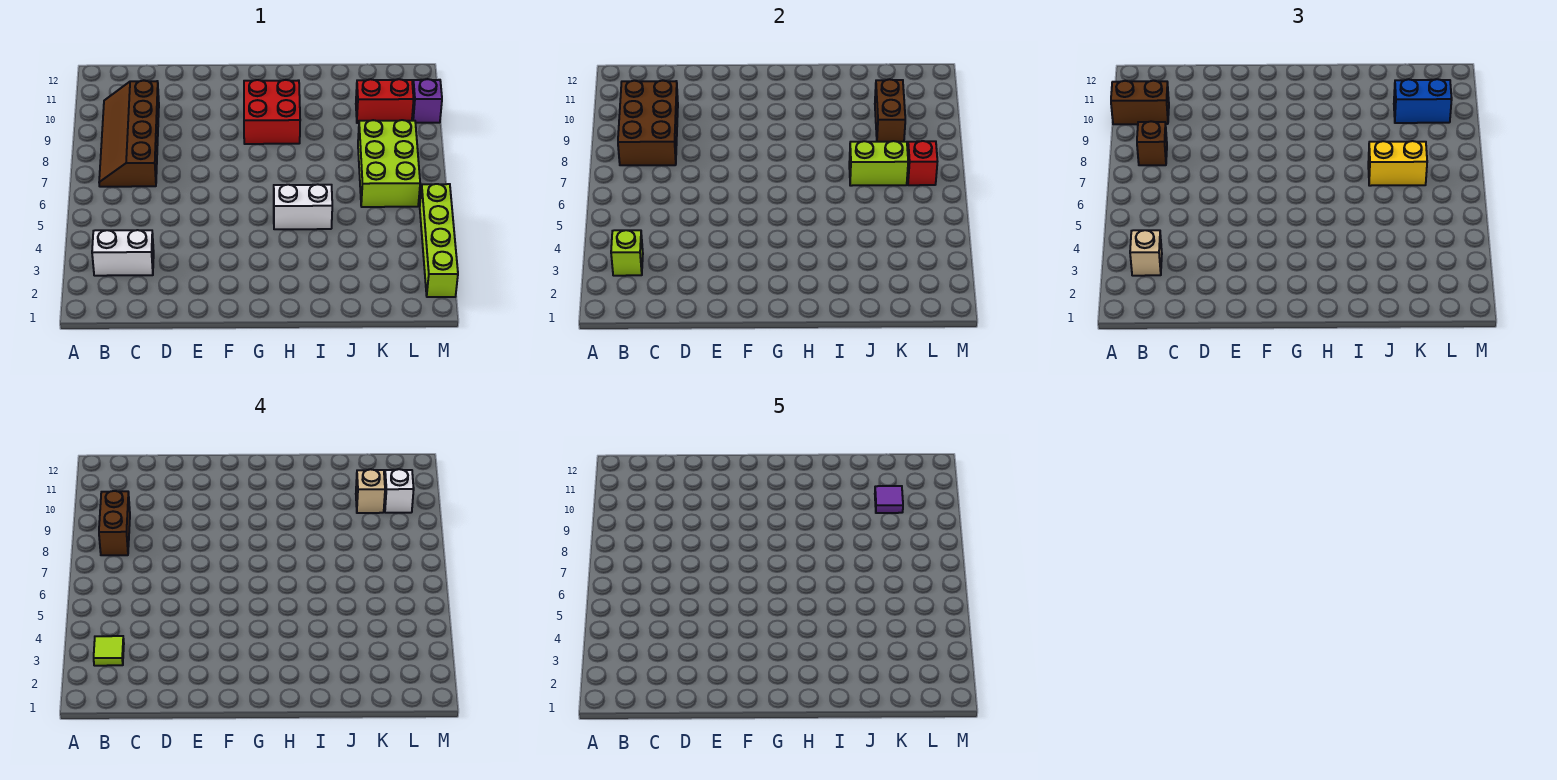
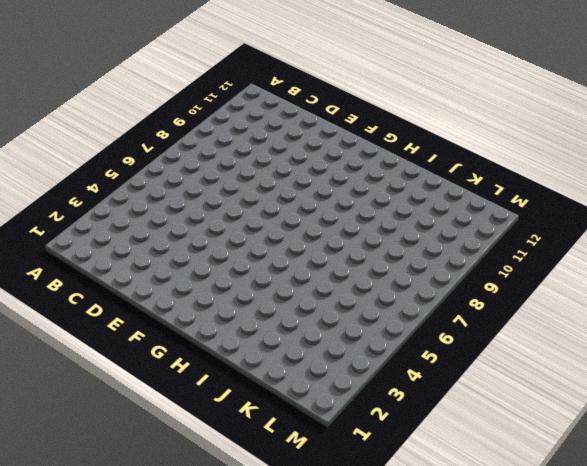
none -> white 1x2 brick [92,230,154,276]
none -> brown 2x4 slope [99,81,159,187]
none -> red 2x2 brick [244,80,300,144]

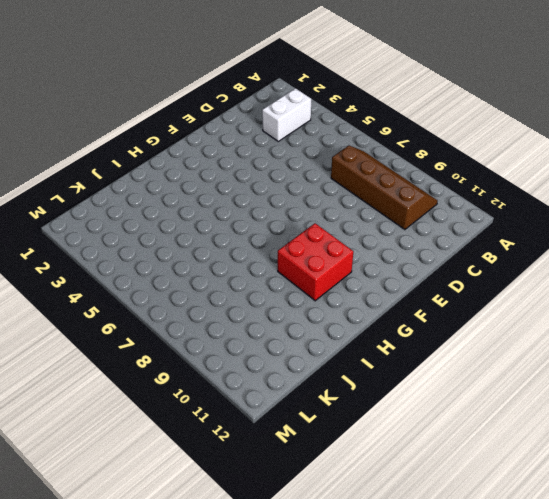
none -> white 1x2 brick [274,184,332,229]
none -> lime 2x3 brick [358,120,420,207]
none -> red 1x2 brick [356,79,414,123]

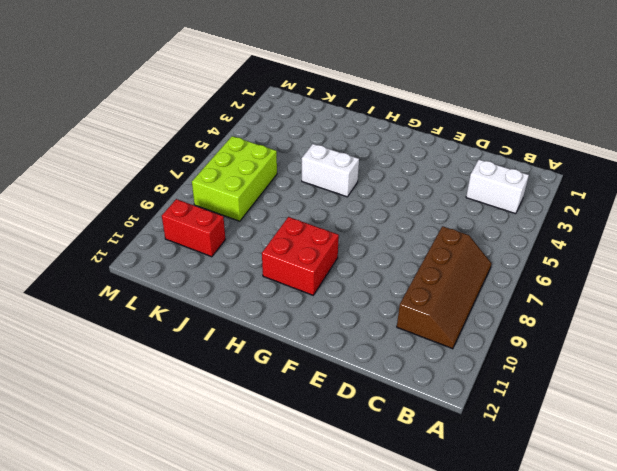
none -> lime 1x4 brick [420,184,458,297]
none -> purple 1x1 brick [412,79,442,123]
none -> lime 1x1 brick [611,230,643,276]

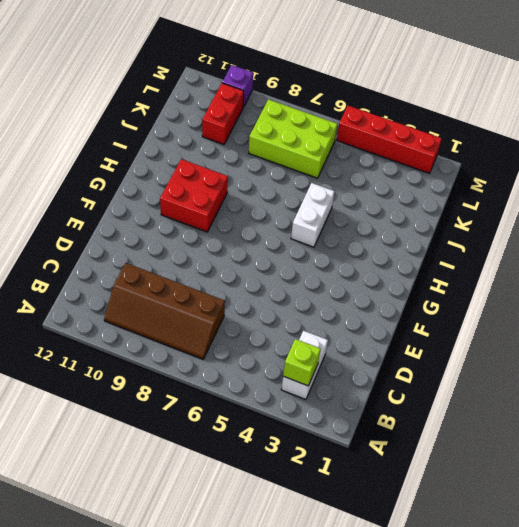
red 1x4 brick [337,106,442,173] -> lime 1x4 brick [420,184,458,297]
none -> brown 2x3 brick [618,81,678,165]
none -> lime 1x2 brick [849,141,908,186]
none -> brown 1x2 brick [875,79,905,142]

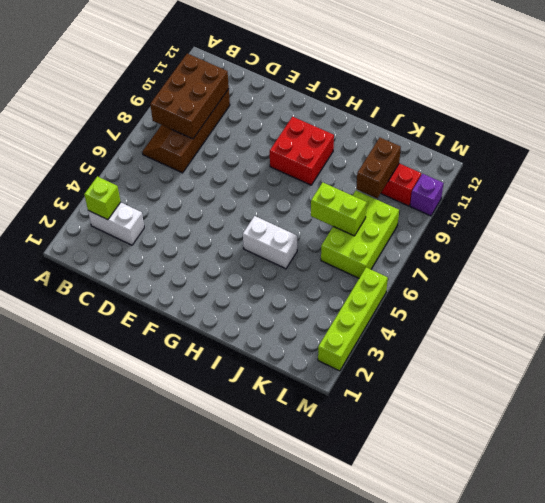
none -> red 1x1 brick [907,141,937,185]
none -> brown 1x2 brick [1111,81,1169,124]
none -> tan 1x1 brick [1130,230,1162,276]

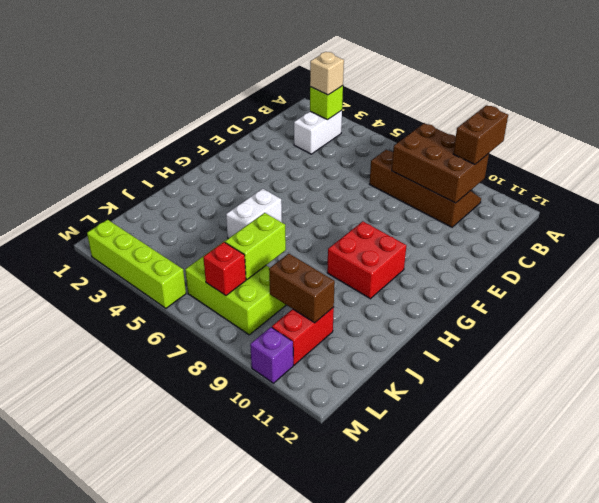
none -> brown 1x1 brick [1137,121,1167,165]
none -> yellow 1x2 brick [1368,141,1427,186]
none -> blue 1x2 brick [1394,79,1452,123]

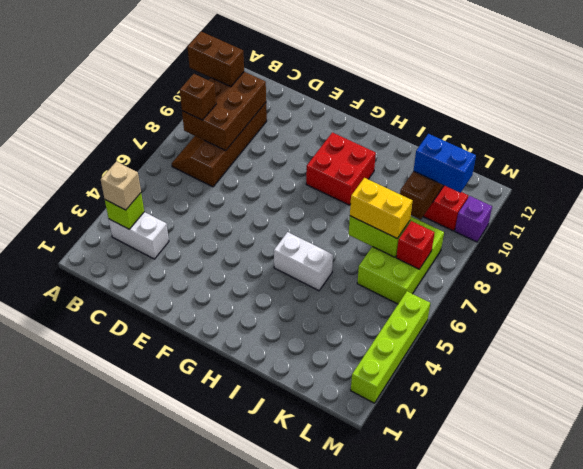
none -> lime 1x1 tile [94,636,124,666]
none -> brown 1x2 brick [99,491,130,555]
none -> tan 1x1 brick [356,469,385,513]

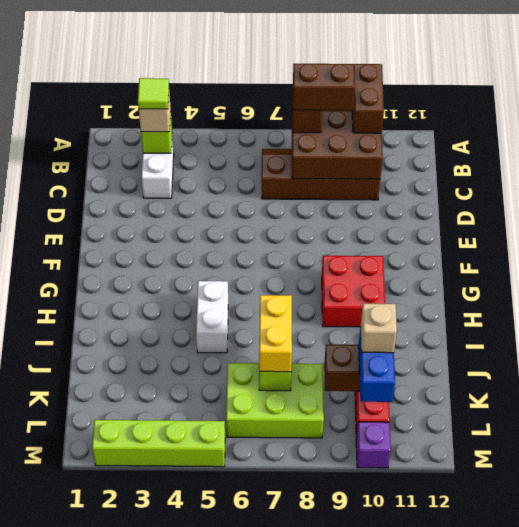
none -> red 1x1 brick [907,141,937,185]
none -> white 1x1 brick [384,469,414,513]
none -> purple 1x1 tile [875,486,903,513]

